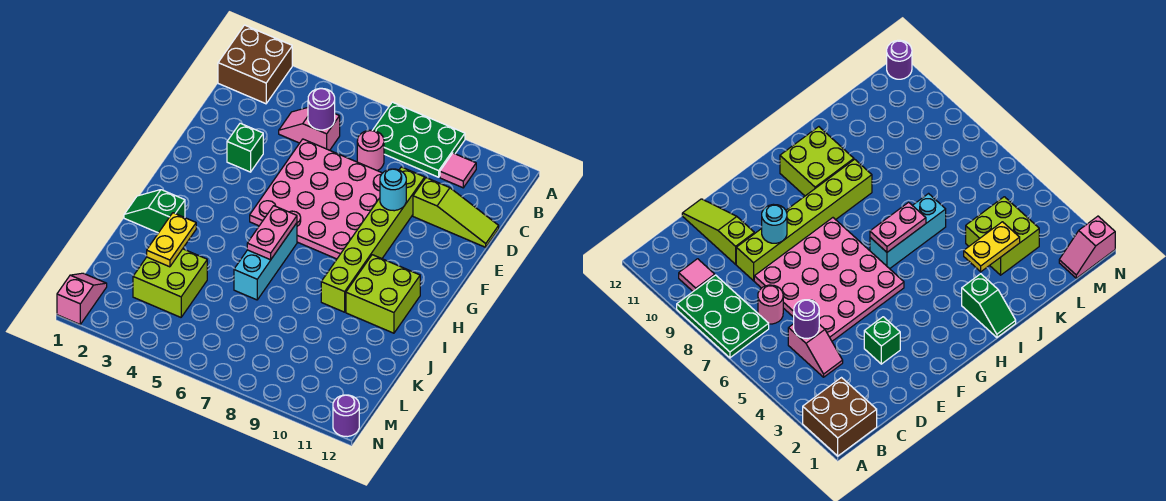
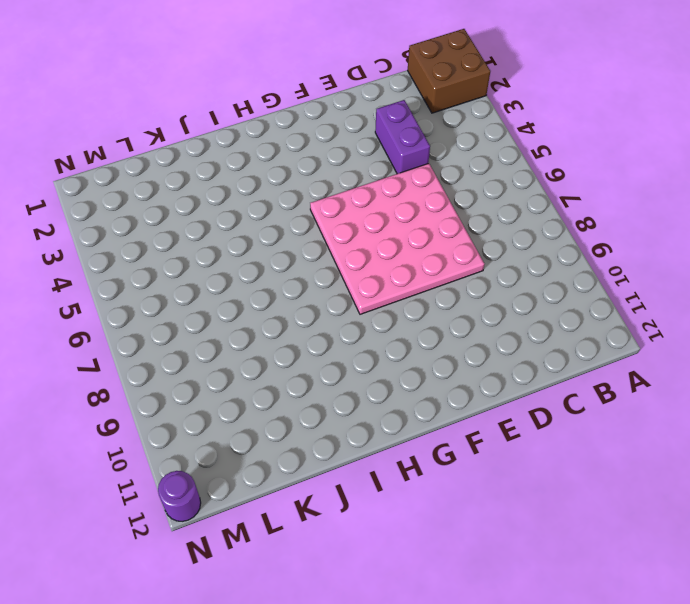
purple 1x2 brick [375,100,430,174] -> none
none -> green 2x3 plate [372,102,465,177]
none -> pink 1x1 tile [440,153,476,188]
none -> pink 1x2 slope [279,108,340,150]

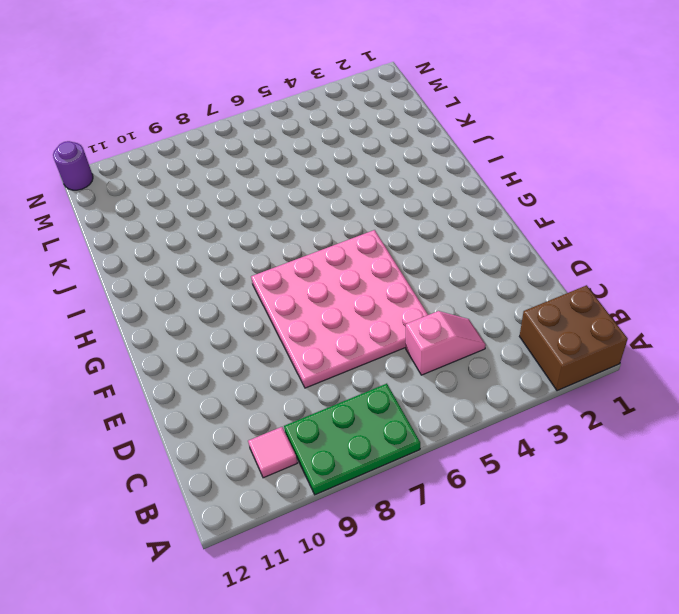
none -> pink 1x1 round brick [357,130,384,171]
none -> lime 1x6 brick [321,167,425,312]
none -> lime 1x3 slope [413,178,499,247]

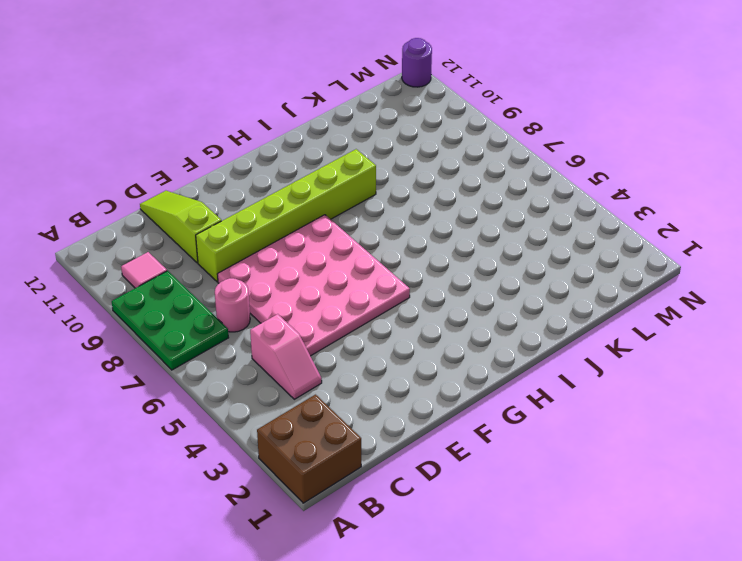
none -> green 1x1 brick [227,123,263,172]
none -> cyan 1x3 brick [234,223,297,300]
none -> lime 2x2 brick [346,255,420,333]

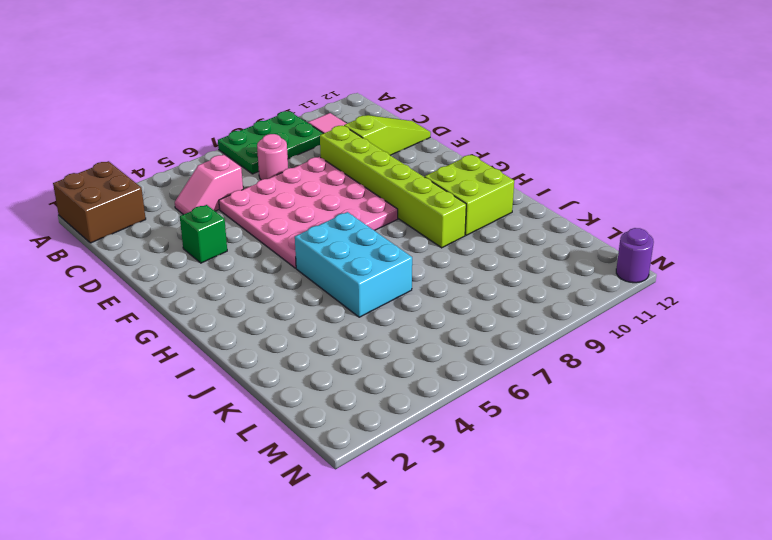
cyan 2x3 brick [295,212,412,317] -> cyan 1x3 brick [234,223,297,300]
none -> green 1x2 slope [124,190,185,233]
none -> lime 2x2 brick [133,249,207,317]
none -> pink 1x2 slope [57,273,107,324]

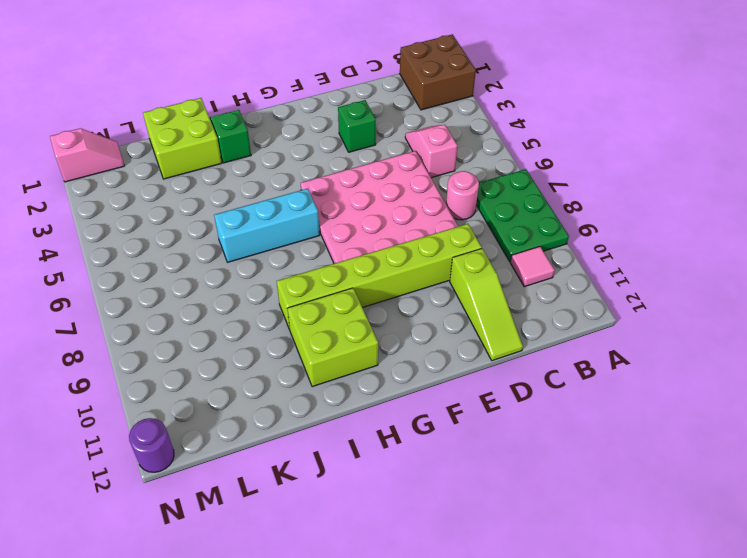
lime 2x2 brick [143,98,222,179] -> lime 2x2 brick moved to [133,249,207,317]
none -> purple 1x1 round brick [308,88,335,130]
none -> cyan 1x1 round brick [380,169,406,211]
none -> pink 1x2 plate [247,206,297,260]

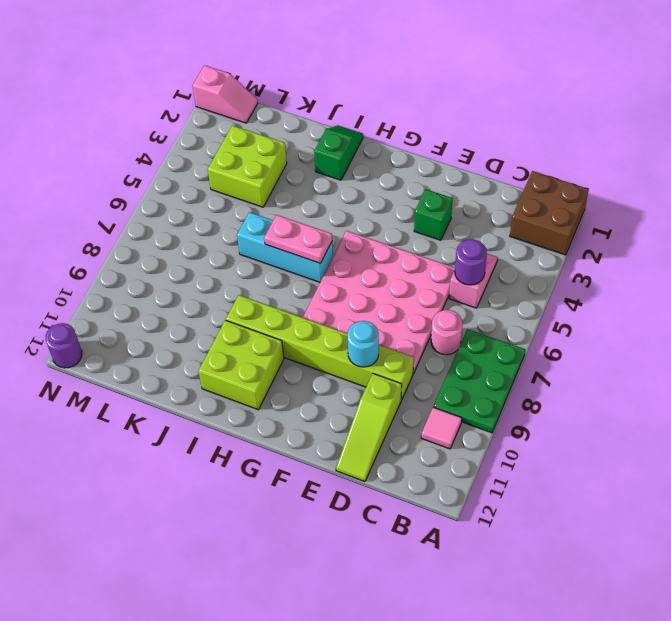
none -> yellow 1x2 plate [147,213,196,267]

